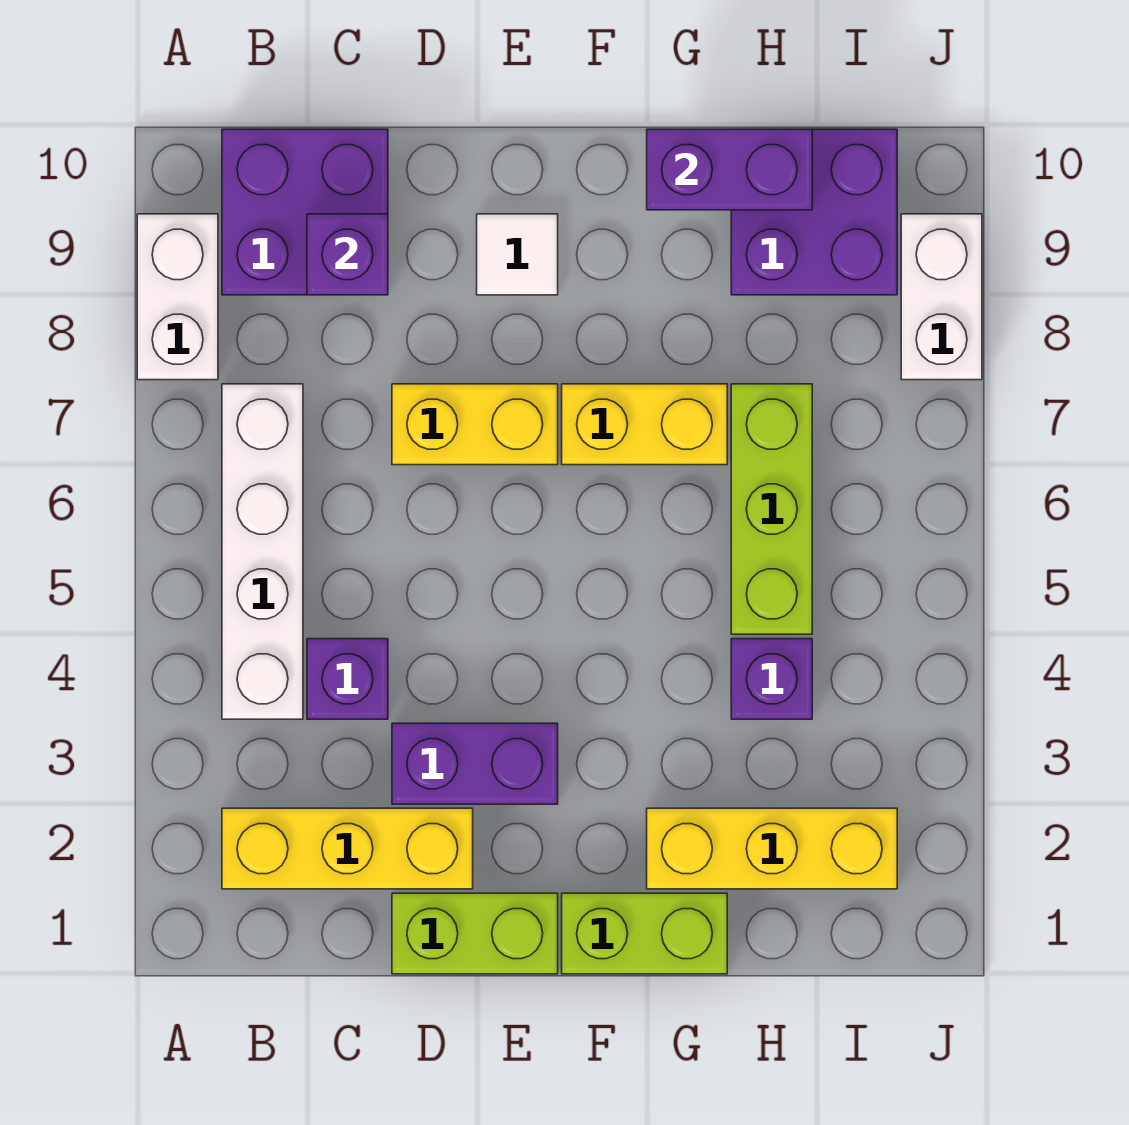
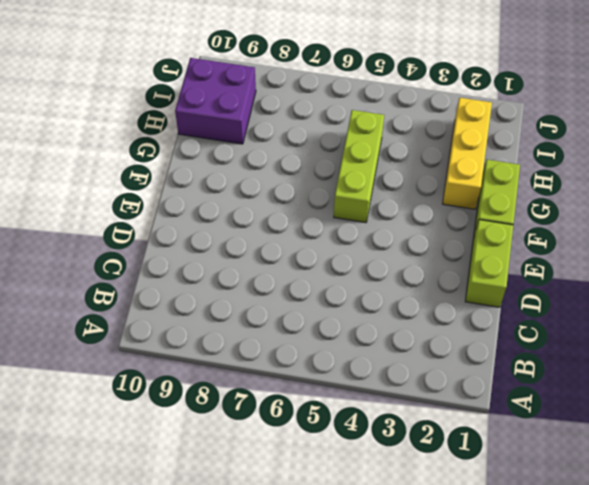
lime 1x3 brick [334,110,384,223] -> lime 1x3 brick turned to [731,384,812,634]
none -> white 1x2 brick [137,214,218,380]
none -> yellow 1x3 brick [222,808,473,889]
none -> white 1x4 brick [222,384,303,719]

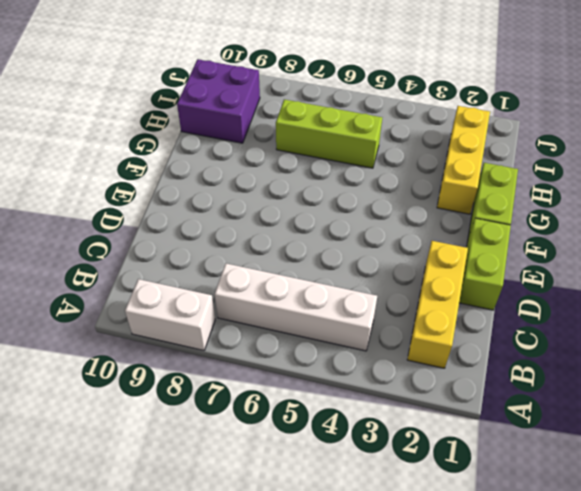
none -> purple 2x2 brick [222,129,388,295]
none -> purple 1x1 brick [307,639,388,719]
none -> purple 1x2 brick [392,723,558,804]

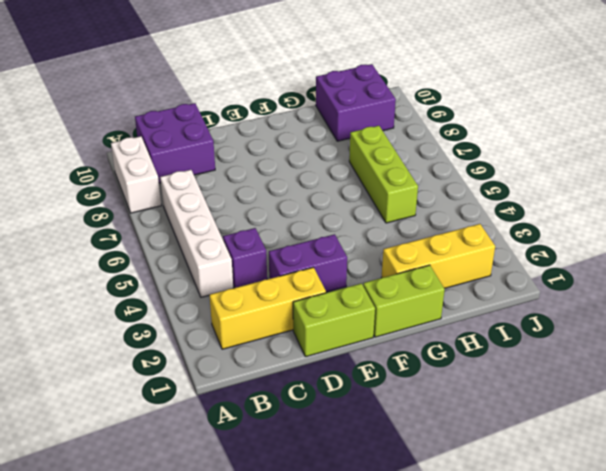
none -> yellow 1x2 brick [392,384,558,465]
none -> white 1x1 tile [477,214,558,295]
none -> yellow 1x2 brick [562,384,727,465]

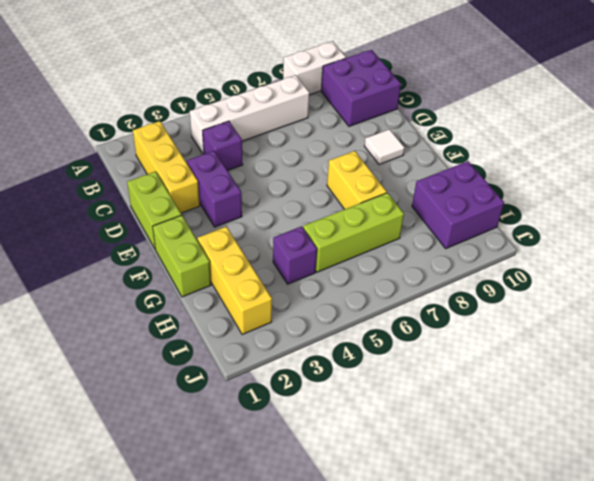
none -> yellow 1x2 brick [392,384,558,465]
none -> white 1x2 brick [901,214,982,380]
none -> purple 1x1 brick [307,214,388,295]

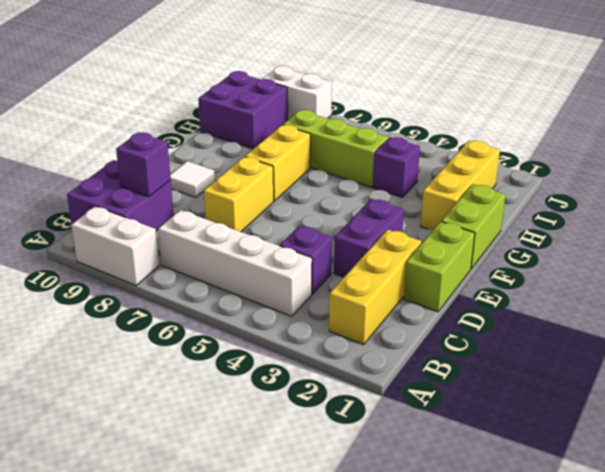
none -> purple 1x2 brick [647,129,812,210]

